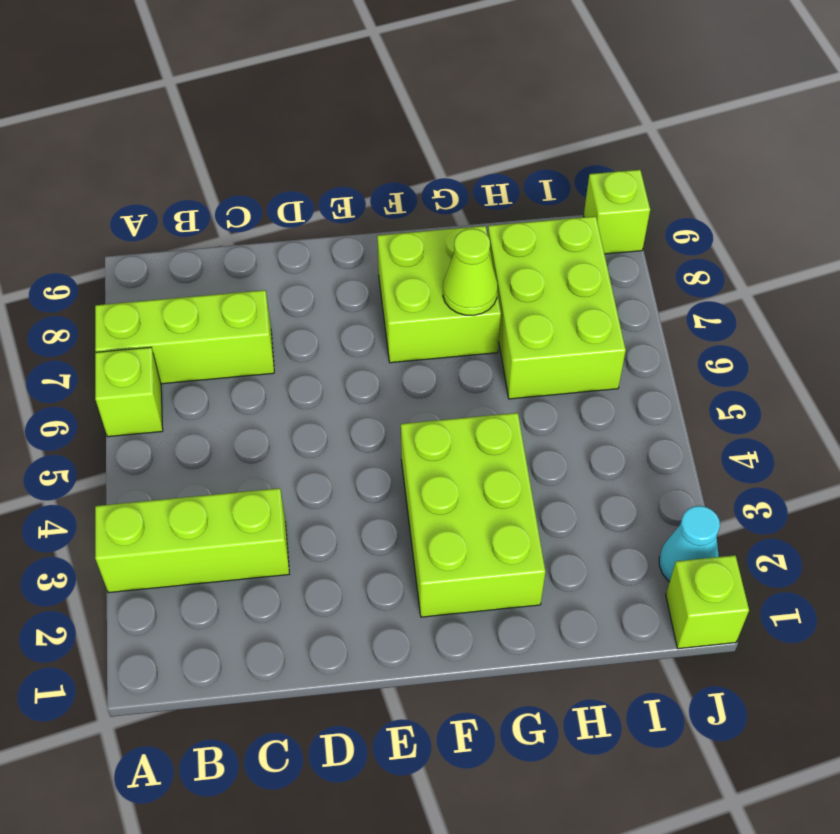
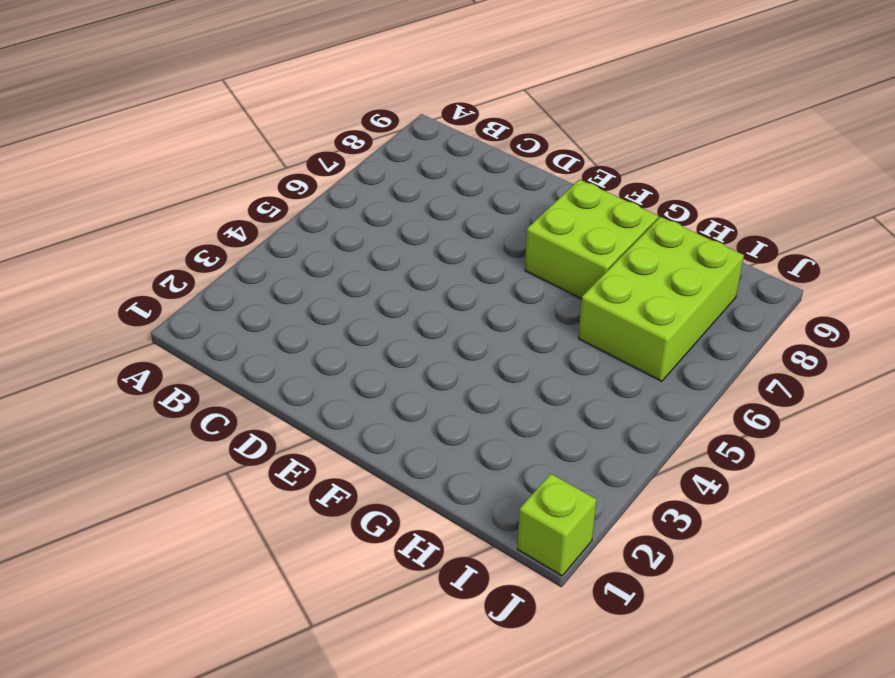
none -> lime 1x3 brick [95,488,289,593]
none -> lime 1x1 brick [95,347,163,437]

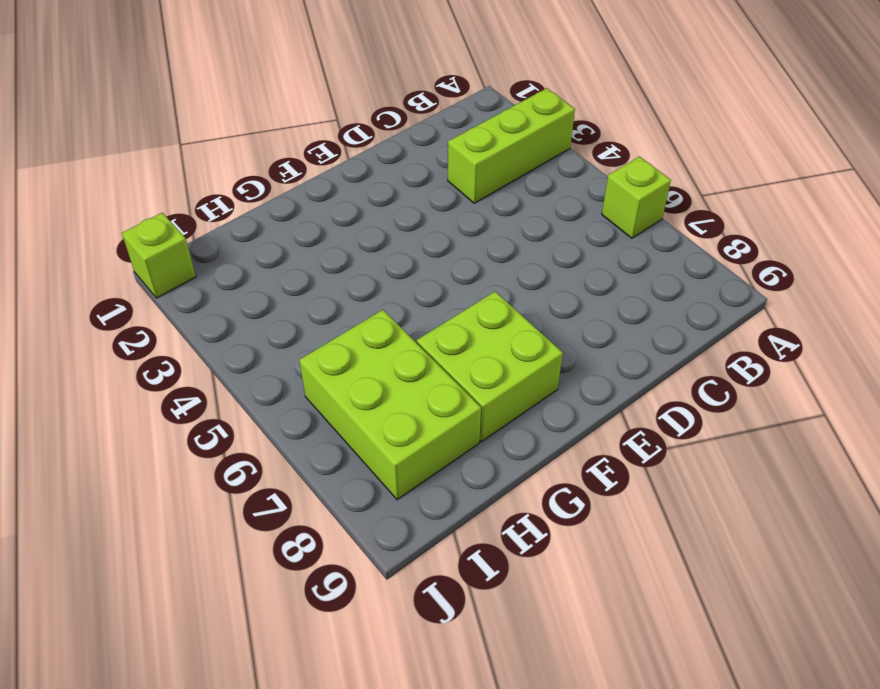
none -> lime 1x3 brick [95,290,274,384]
none -> lime 2x3 brick [401,413,545,617]

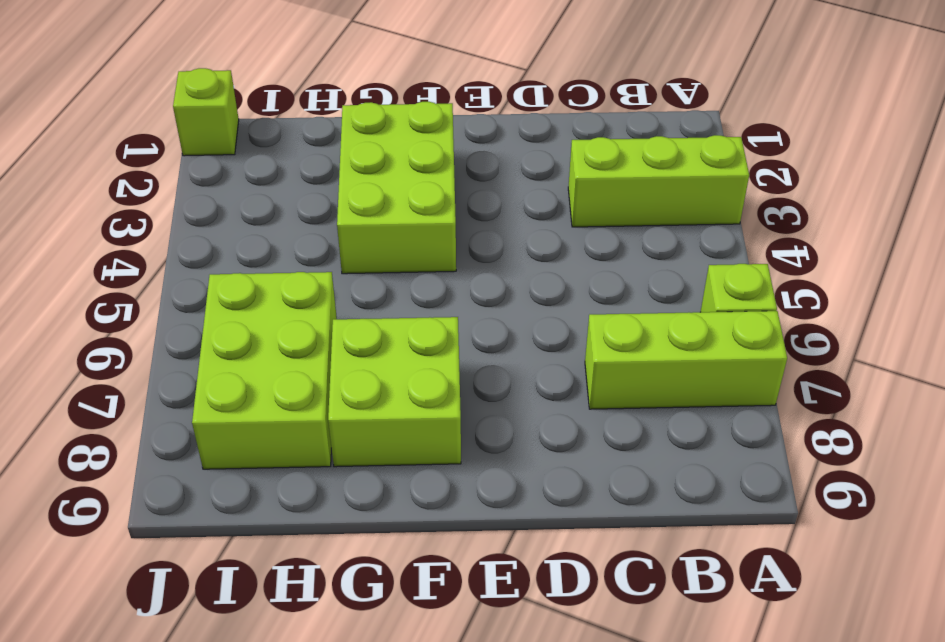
none -> cyan 1x1 cone [659,506,720,582]
none -> lime 1x1 brick [584,170,650,254]

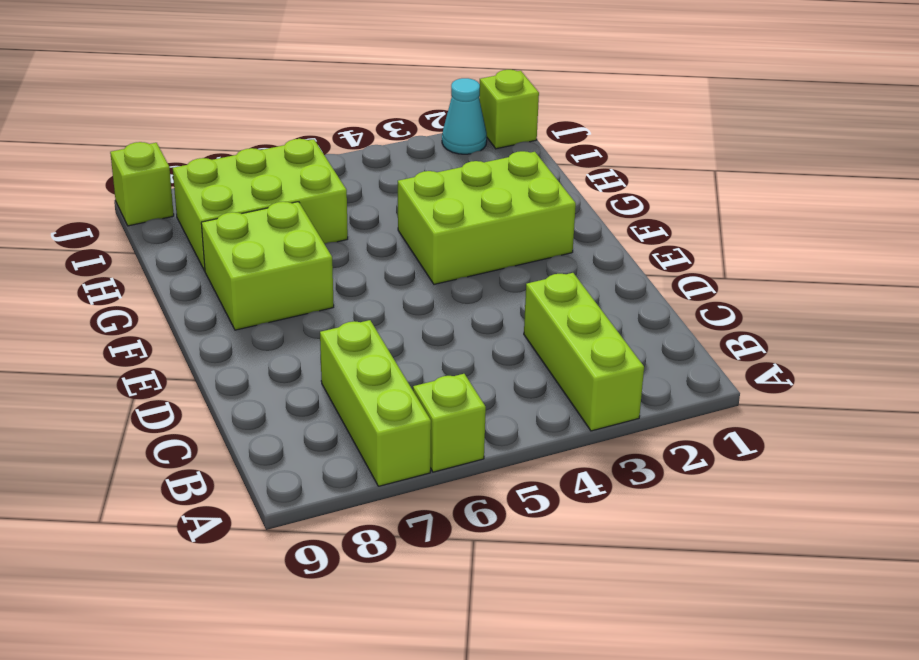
none -> lime 1x1 cone [443,229,498,315]

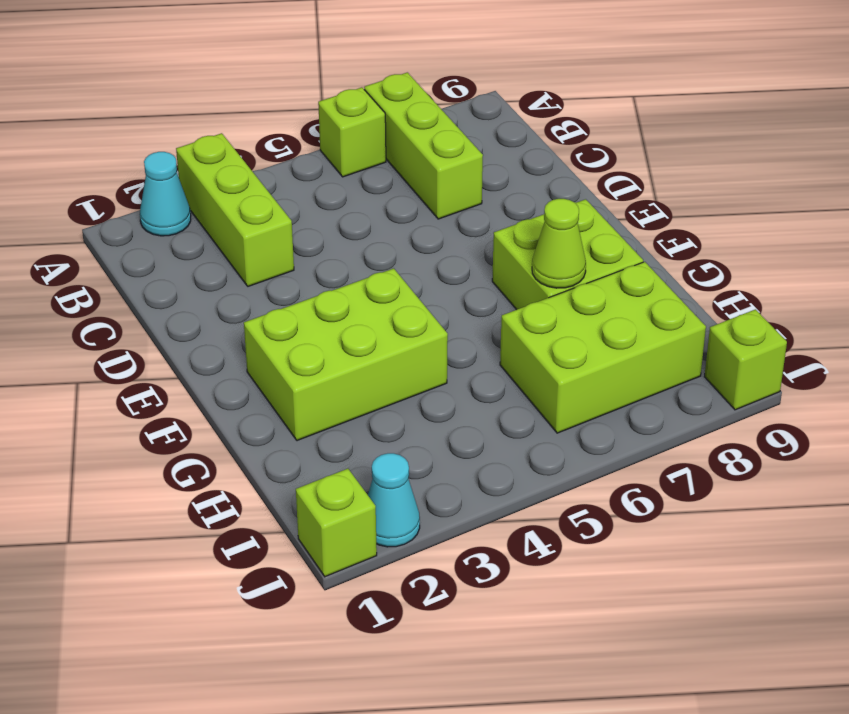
cyan 1x1 cone [140,152,191,236] -> none

